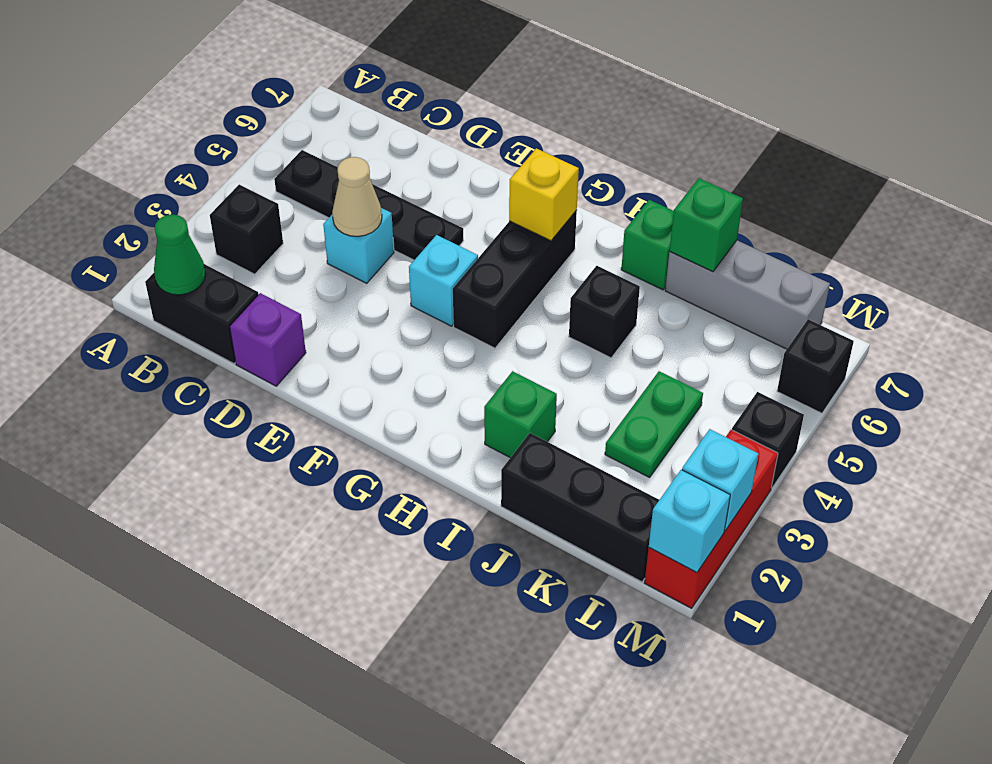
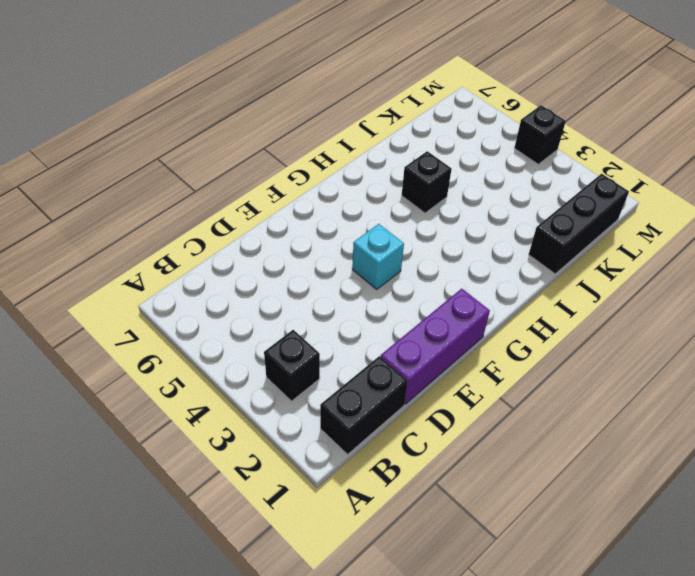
purple 1x3 brick [381,289,490,404] -> purple 1x1 brick [230,293,306,386]
none -> black 1x4 plate [274,150,464,260]
none -> cyan 1x1 brick [323,208,394,283]
none -> black 1x3 brick [453,210,577,348]

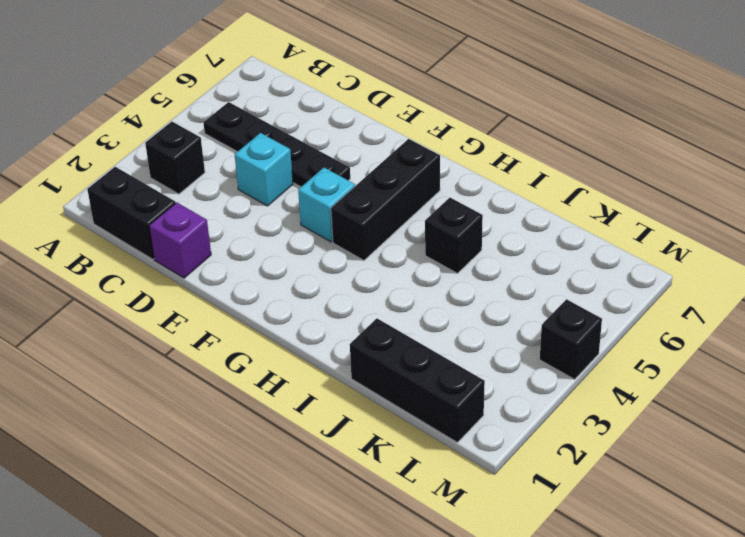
none -> green 1x1 brick [484,371,557,458]
none -> green 1x1 brick [621,200,674,290]
none -> grey 1x3 brick [665,240,830,349]

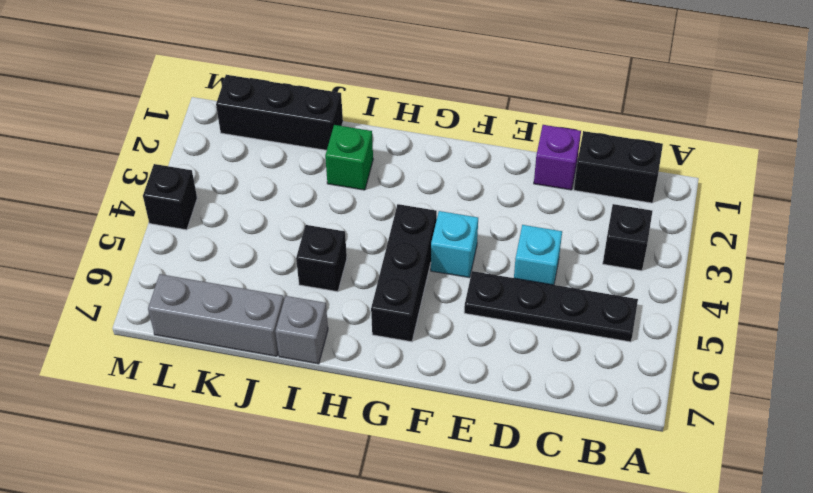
grey 1x1 brick [275,296,328,364] -> green 1x1 brick [621,200,674,290]
none -> green 1x2 plate [605,371,703,477]
none -> red 1x3 brick [645,430,778,608]
none -> black 1x1 brick [777,319,854,413]

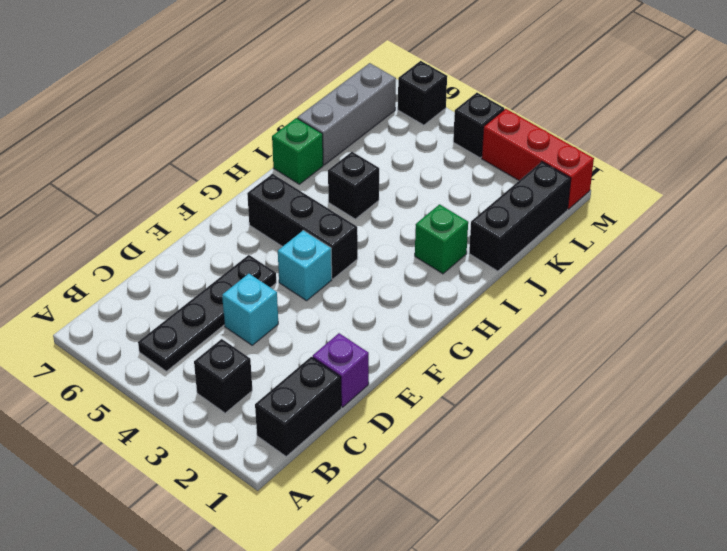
none -> green 1x2 plate [605,371,703,477]
none -> green 1x1 cone [154,215,206,295]
none -> tan 1x1 cone [332,157,382,236]

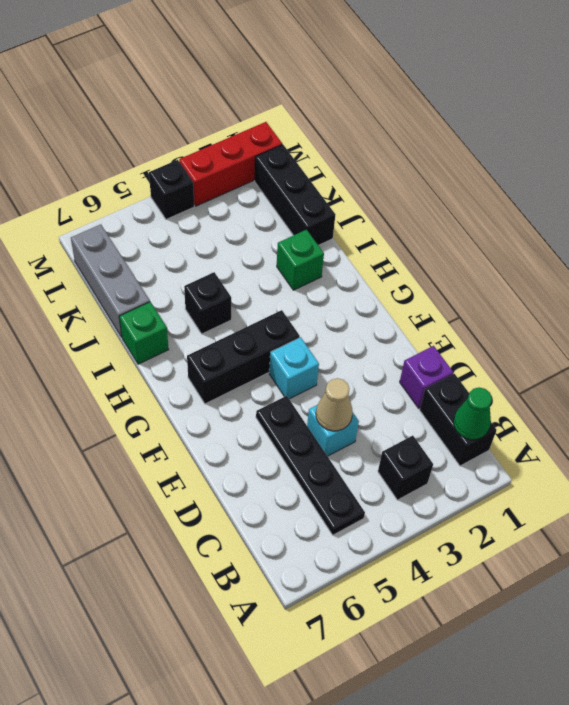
none -> green 1x2 plate [605,371,703,477]
none -> black 1x1 brick [777,319,854,413]
none -> yellow 1x1 brick [509,148,579,241]

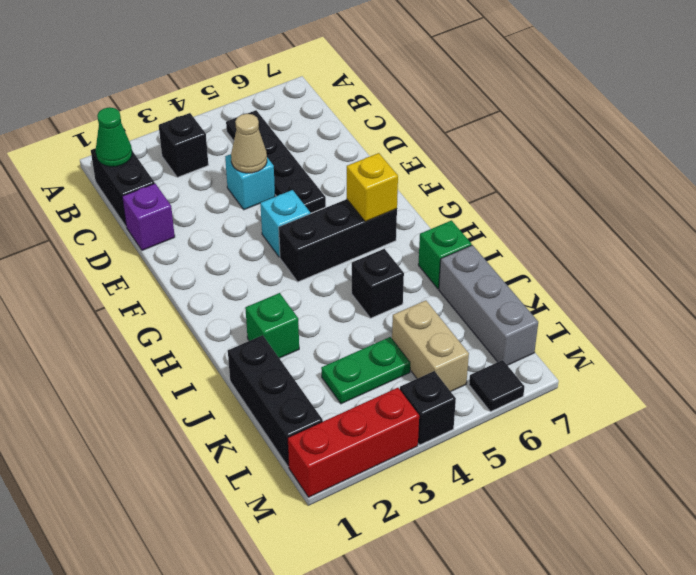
tan 1x2 brick [392,300,469,391] -> none
black 1x1 tile [469,360,524,412] -> black 1x1 brick [777,319,854,413]
none -> green 1x1 brick [670,178,743,272]
none -> cyan 1x1 brick [649,470,730,573]
none -> cyan 1x1 brick [682,429,758,531]

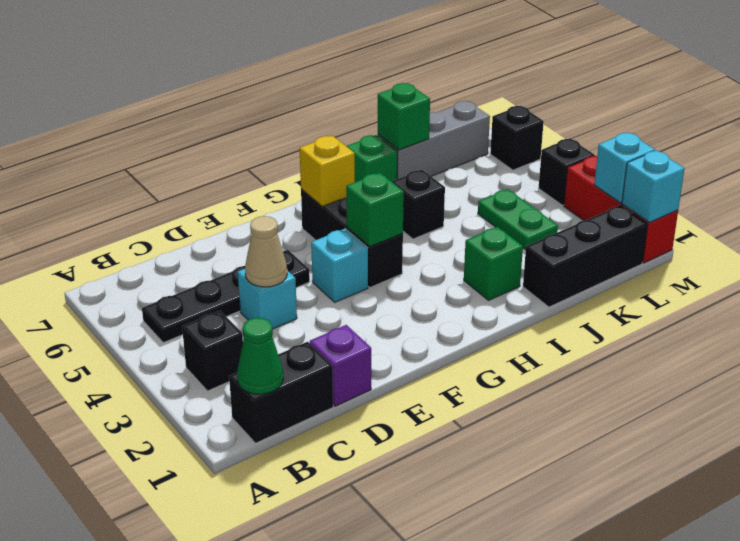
green 1x1 brick [346,173,404,247] -> none

